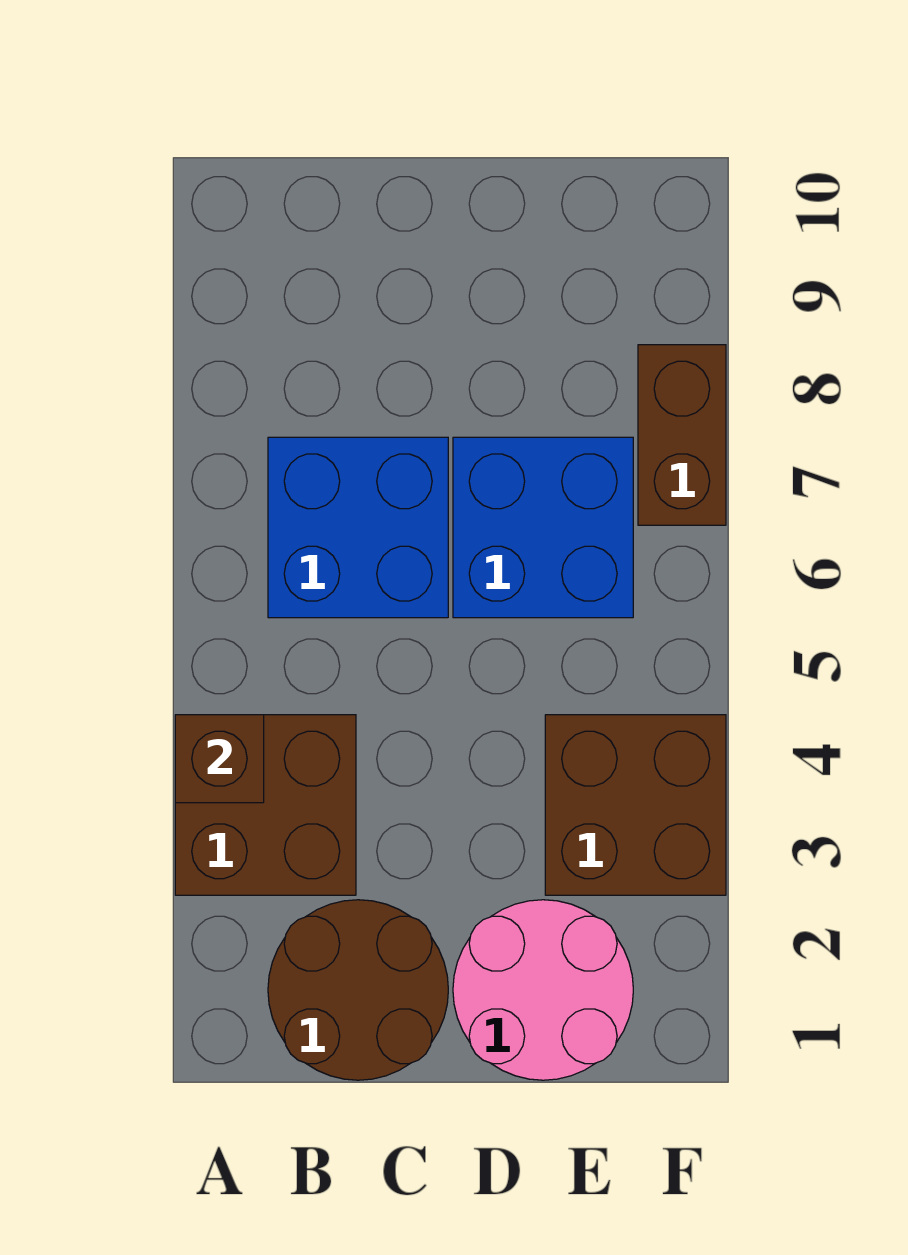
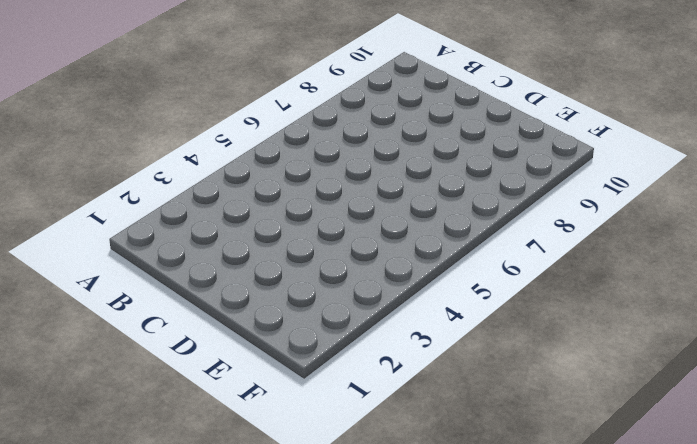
none -> brown 2x2 brick [175,715,356,895]
none -> brown 2x2 round brick [268,900,448,1080]

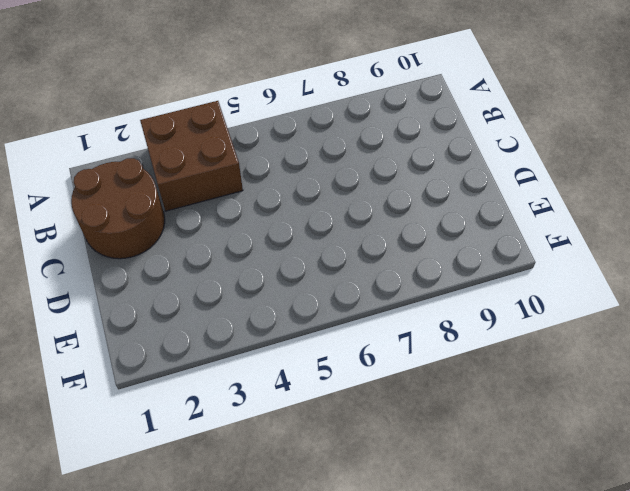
none -> blue 2x2 brick [268,437,448,618]
none -> pink 2x2 round brick [453,900,633,1080]

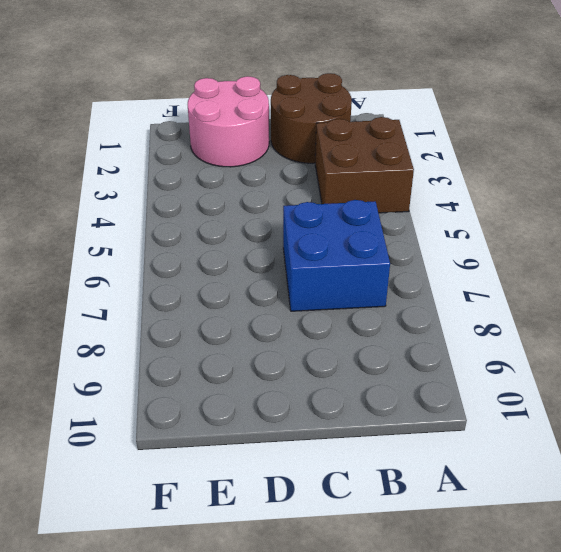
none -> blue 2x2 brick [453,437,633,618]
none -> brown 2x2 brick [545,715,726,895]

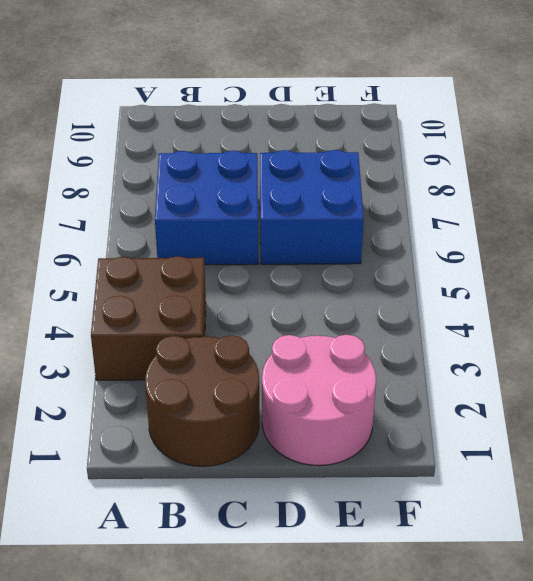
none -> brown 2x2 brick [545,715,726,895]
none -> brown 1x2 brick [638,345,726,525]

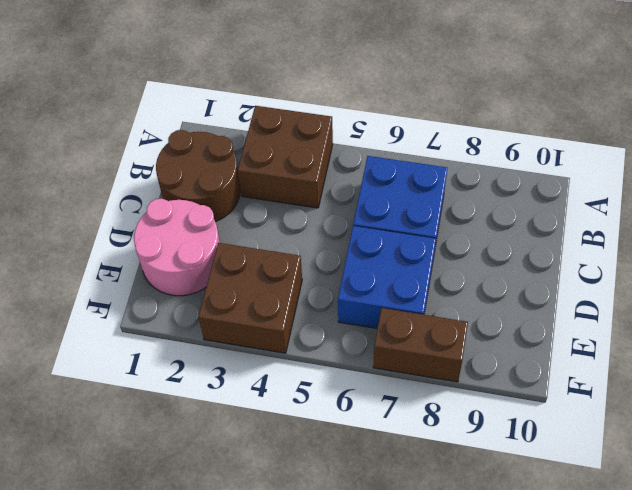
none -> brown 1x1 brick [175,715,264,803]

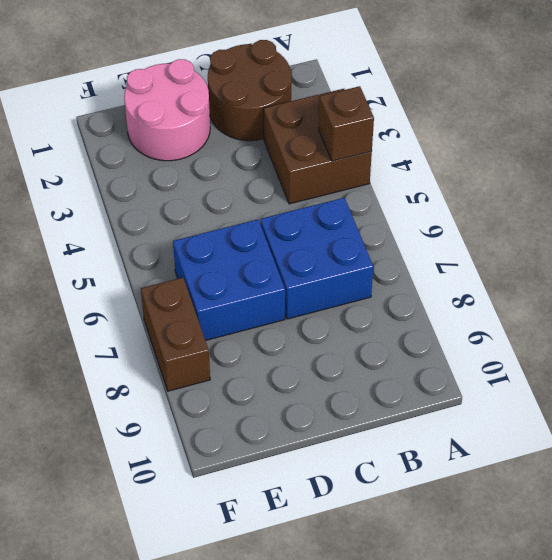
none -> brown 2x2 brick [545,715,726,895]

